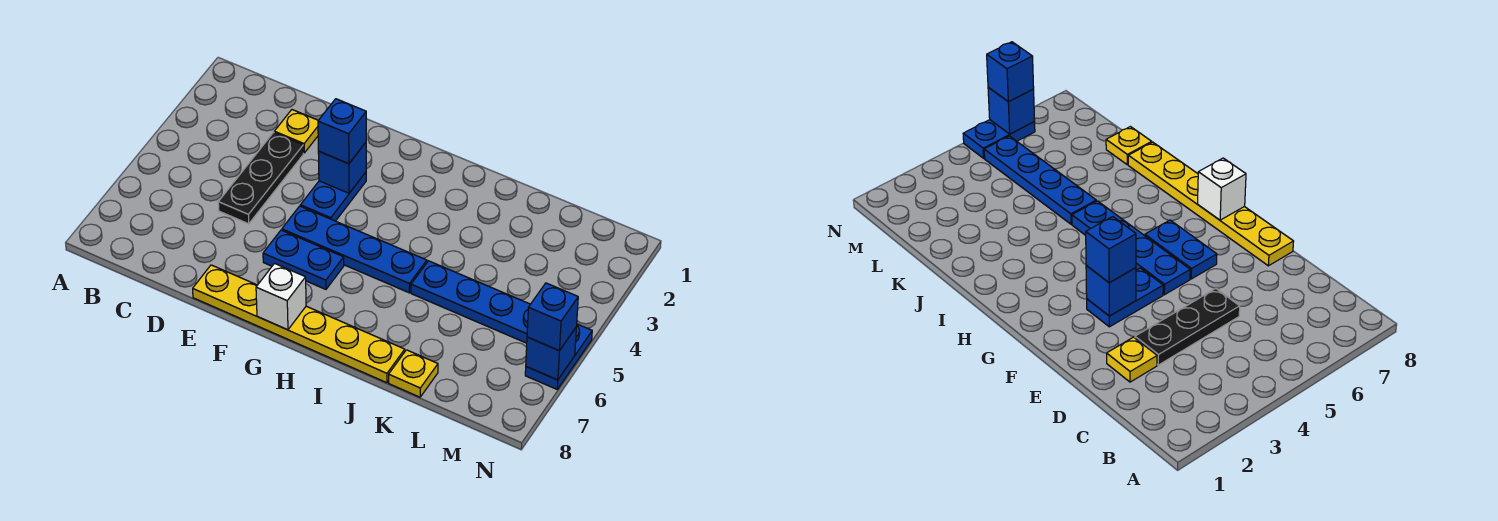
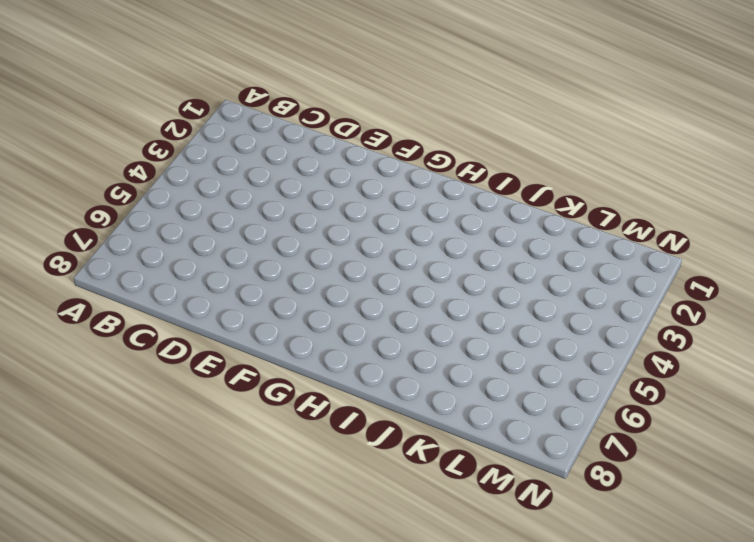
none -> yellow 1x1 plate [274,110,318,153]
none -> black 1x3 plate [218,132,303,224]
none -> yellow 1x6 plate [193,265,405,383]

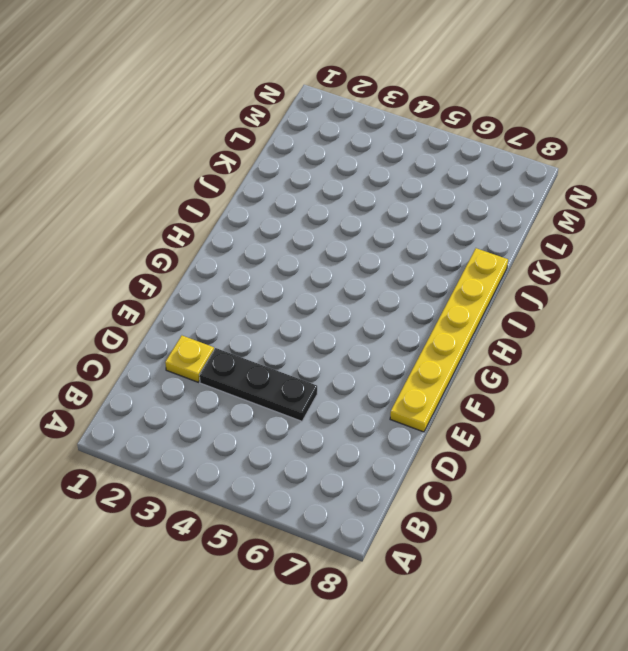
none -> blue 1x2 plate [300,172,366,221]
none -> blue 1x4 plate [282,206,427,293]
none -> blue 1x2 plate [263,230,344,289]

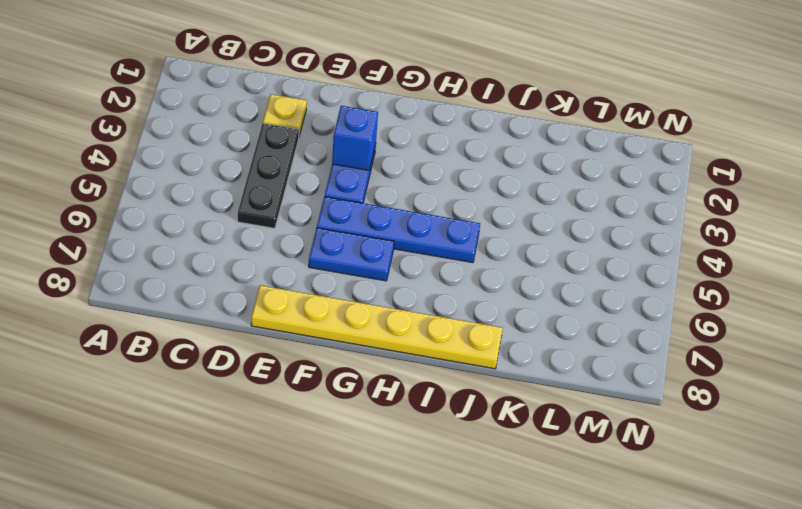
none -> blue 1x4 plate [411,261,530,343]
none -> yellow 1x1 plate [389,350,438,397]
none -> blue 1x2 plate [525,324,592,389]

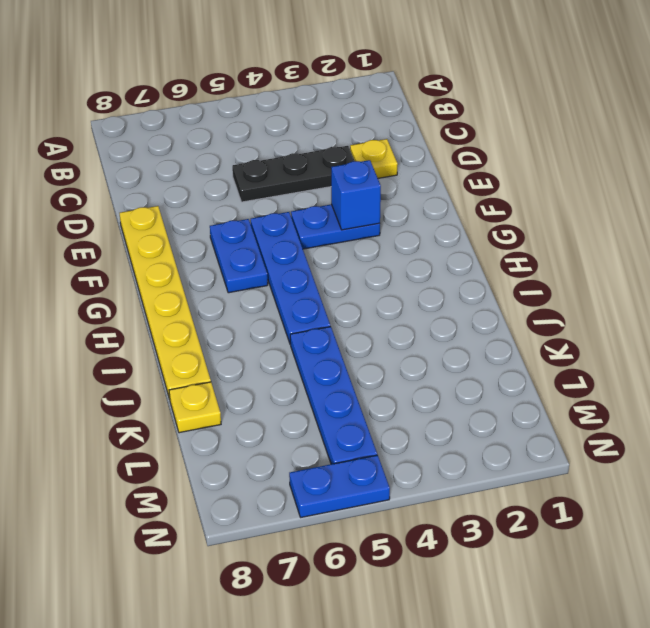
none -> white 1x1 brick [256,263,306,330]
none -> blue 1x1 brick [526,328,576,380]
none -> blue 1x1 brick [318,99,366,164]

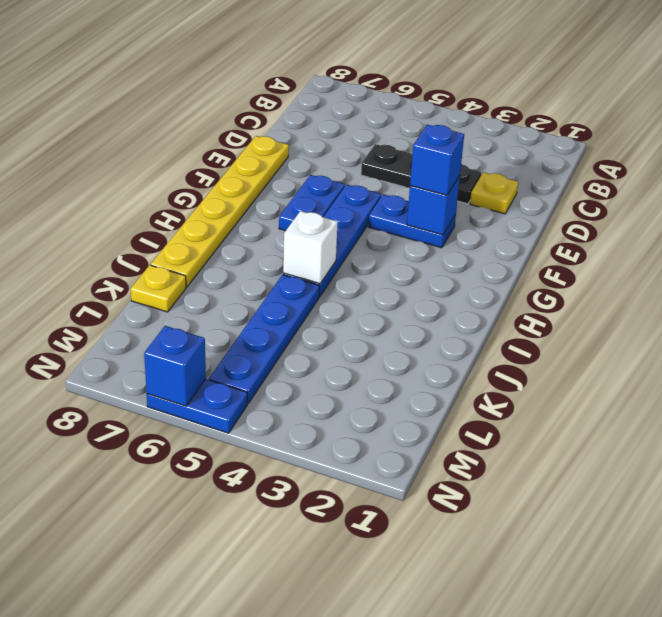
white 1x1 brick [283,211,338,284] -> white 1x1 brick moved to [256,263,306,330]
none -> blue 1x1 brick [527,283,578,351]

